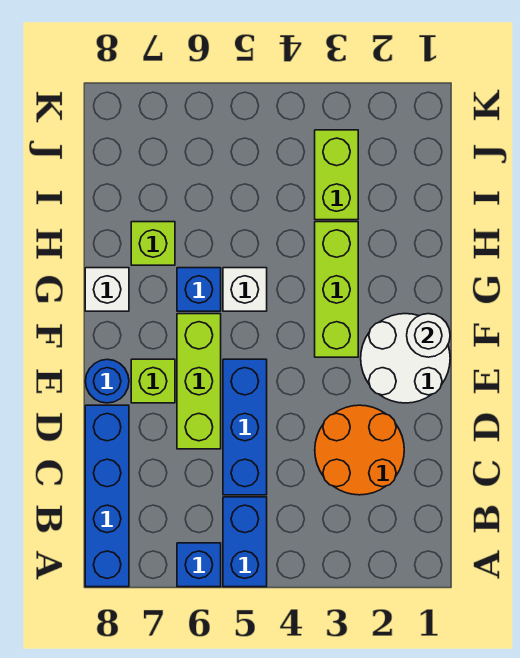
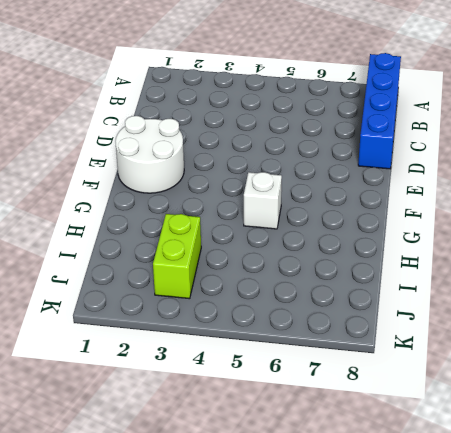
none -> blue 1x2 brick [223,497,267,587]
none -> blue 1x1 brick [177,543,221,587]
none -> orange 2x2 round brick [315,405,404,495]

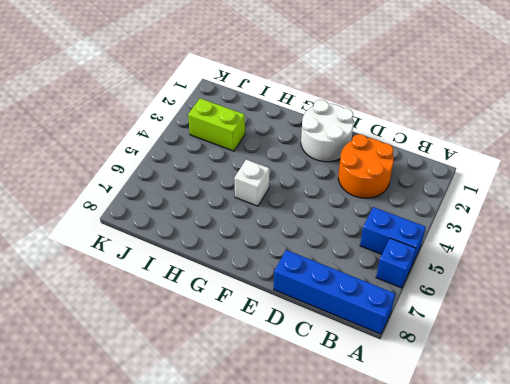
none -> blue 1x3 brick [223,359,267,495]
none -> lime 1x3 brick [177,314,221,449]
none -> lime 1x1 brick [131,359,175,403]

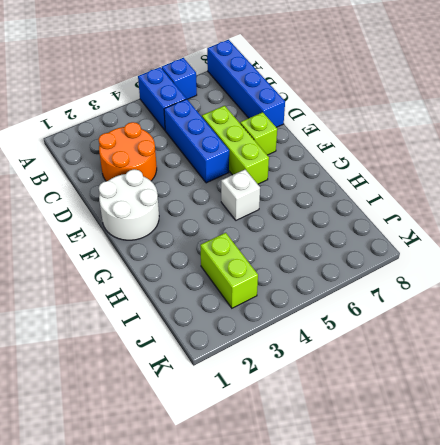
none -> blue 1x1 round brick [85,359,129,403]
none -> lime 1x3 brick [315,222,358,357]
none -> blue 1x1 brick [177,268,221,311]

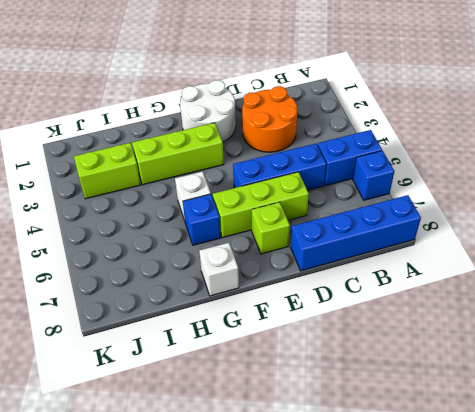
none -> blue 1x1 round brick [85,359,129,403]
none -> lime 1x1 brick [131,222,175,265]
none -> white 1x1 round brick [407,314,450,357]

